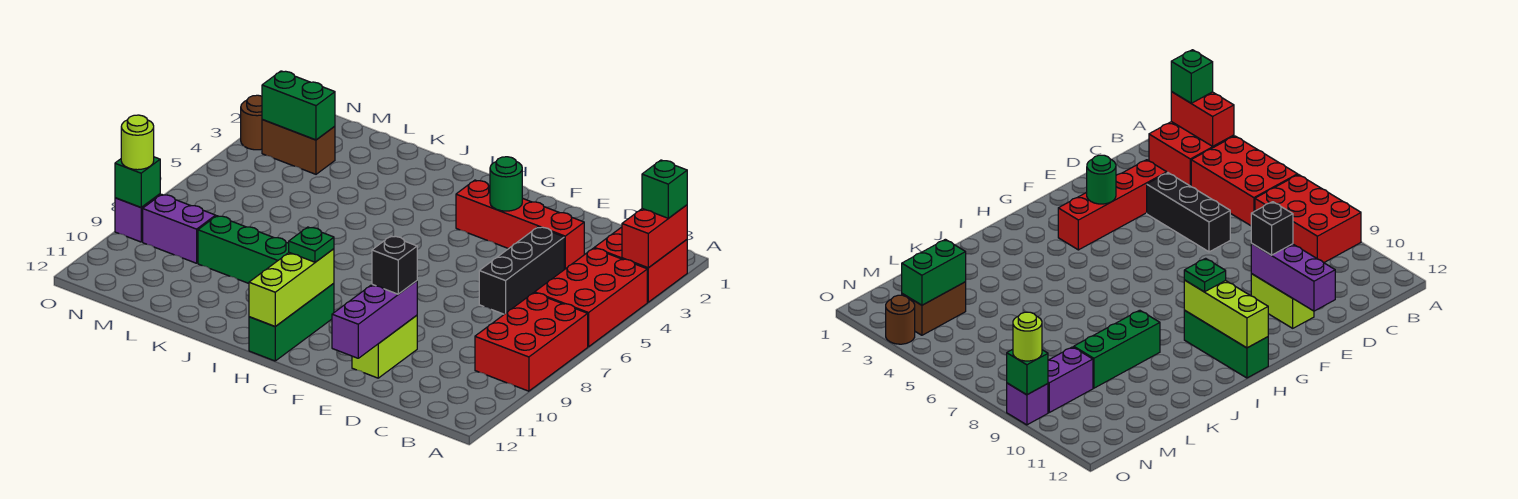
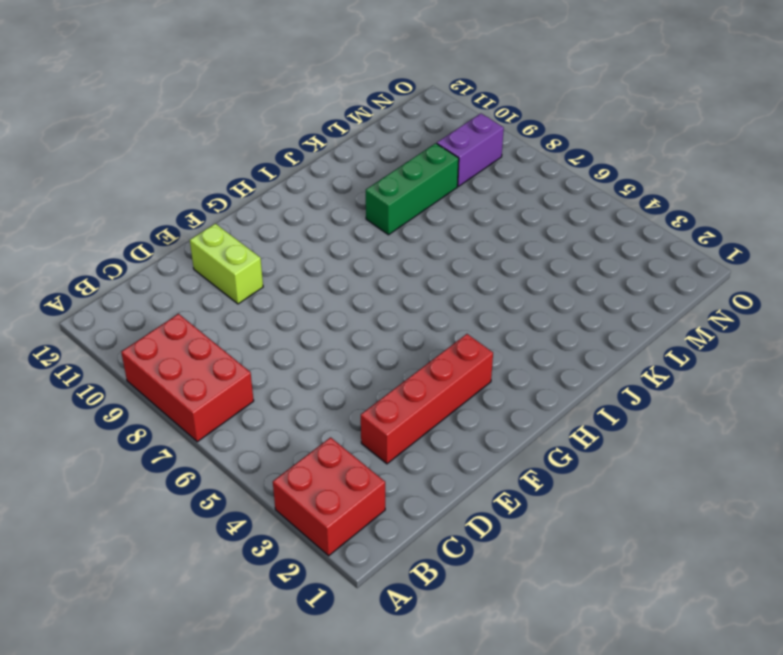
none -> red 2x3 brick [535,248,647,347]
none -> black 1x3 brick [479,227,564,314]
none -> green 1x3 brick [249,283,334,361]

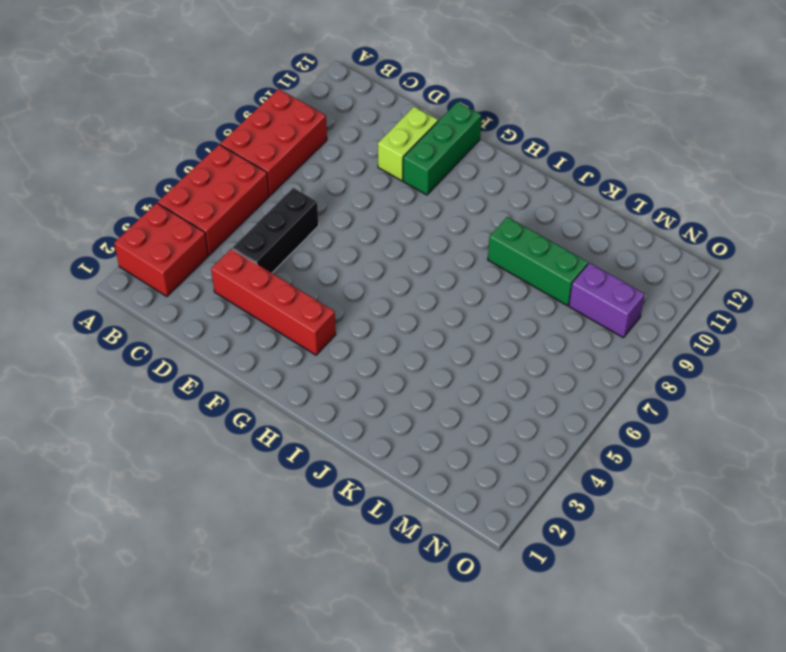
green 1x3 brick [403,102,482,195] -> green 1x3 brick moved to [249,283,334,361]
none -> brown 1x2 brick [262,120,335,174]
none -> brown 1x1 round brick [241,95,262,150]
none -> purple 1x1 brick [115,194,160,242]

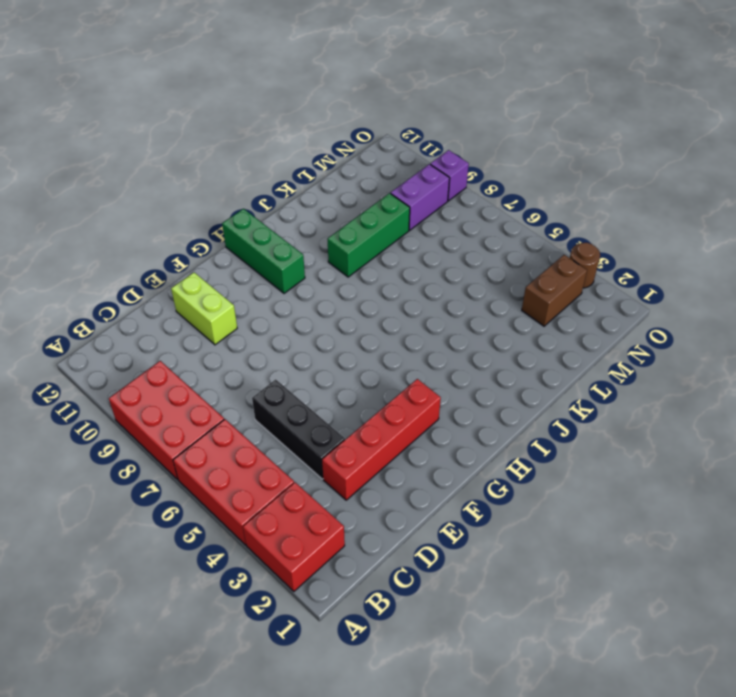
none -> red 1x2 brick [622,205,687,268]
none -> purple 1x3 brick [332,281,417,358]
none -> green 1x1 round brick [490,157,522,211]

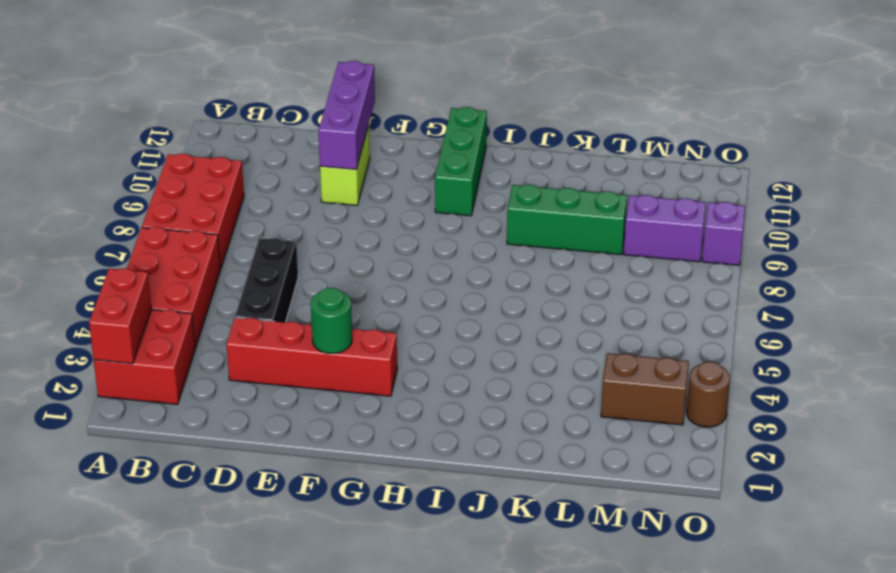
none -> lime 1x3 brick [249,249,334,326]
none -> green 1x2 brick [262,71,335,140]
none -> green 1x1 brick [115,157,160,207]

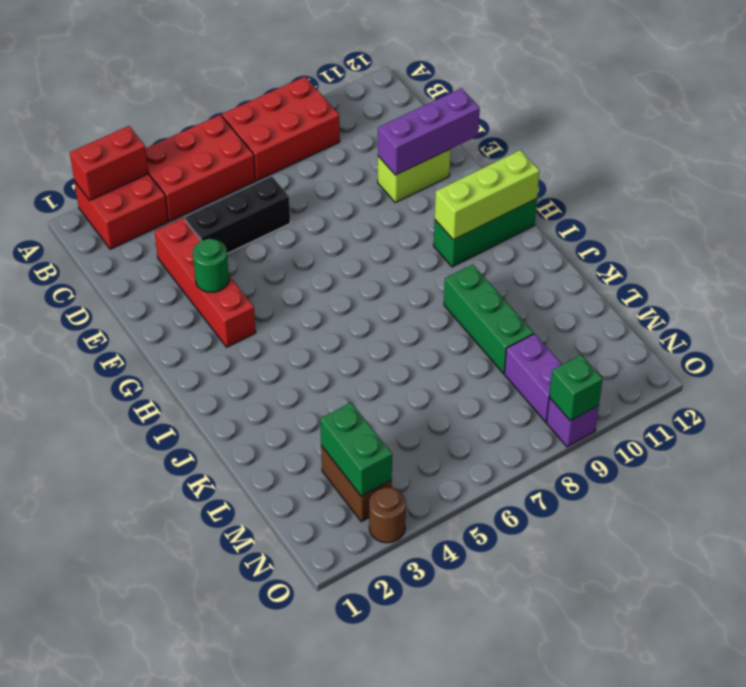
none -> green 1x1 brick [642,160,687,218]
none -> black 1x1 brick [372,236,417,294]
none -> green 1x1 plate [289,227,334,262]

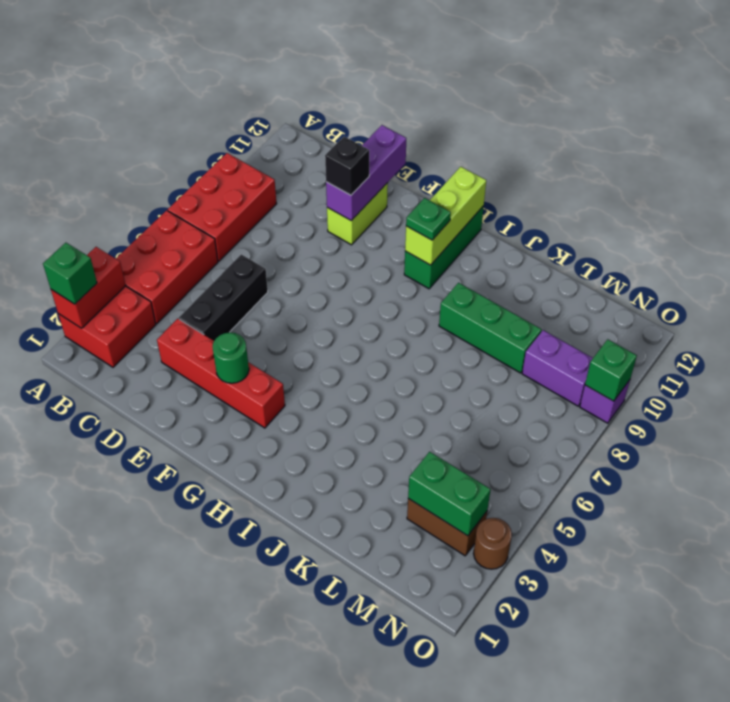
none -> lime 1x1 round brick [121,115,154,170]

